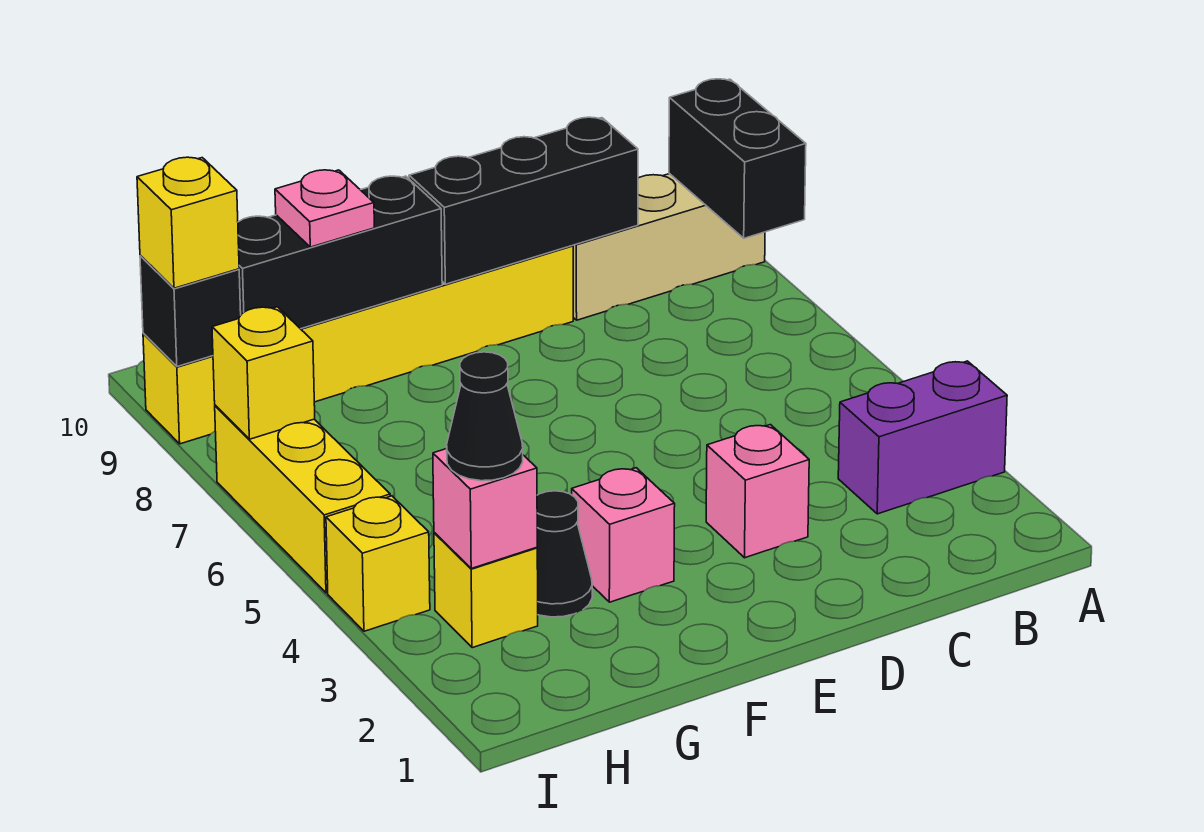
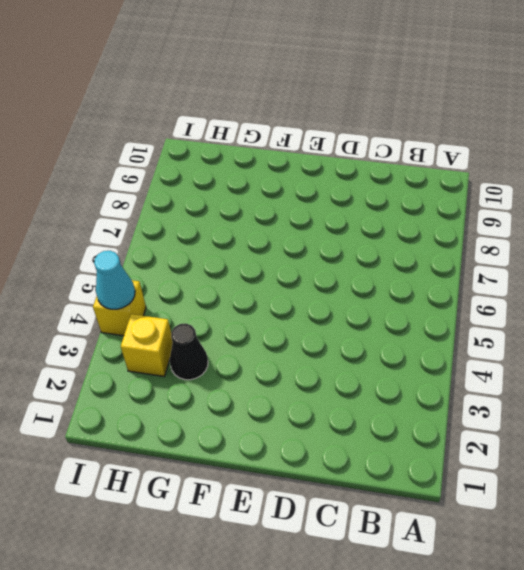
cyan 1x1 cone [94,251,135,309] -> none
none -> purple 1x2 brick [838,361,1007,514]
none -> tan 1x3 brick [573,174,765,320]
none -> pink 1x1 brick [706,425,809,558]

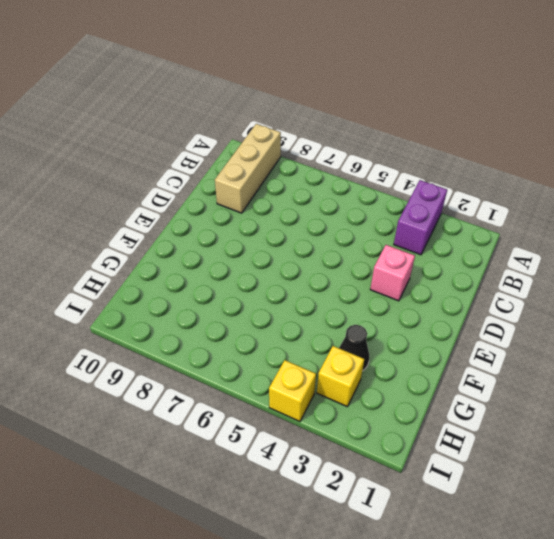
none -> yellow 1x6 brick [143,245,573,444]
none -> pink 1x1 brick [572,468,675,602]
none -> yellow 1x3 brick [215,405,390,593]

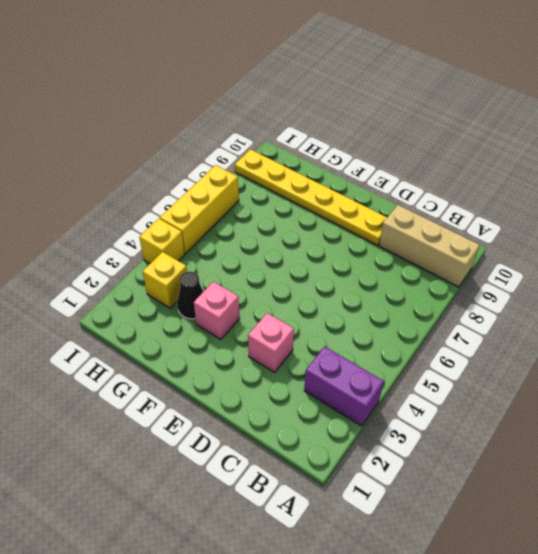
yellow 1x6 plate [235,149,387,245] -> yellow 1x6 brick [143,245,573,444]
none -> black 1x2 brick [669,79,806,238]
none -> black 1x3 brick [409,117,638,284]
none -> black 1x3 brick [238,176,442,329]

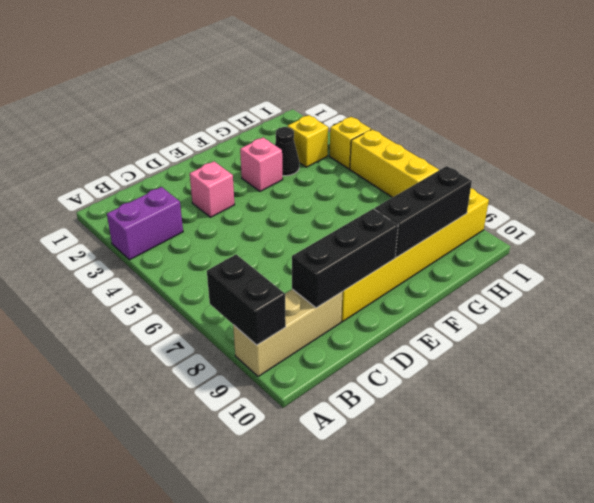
none -> pink 1x1 brick [433,449,537,568]
none -> yellow 1x1 brick [212,307,315,439]
none -> black 1x1 brick [140,256,241,367]

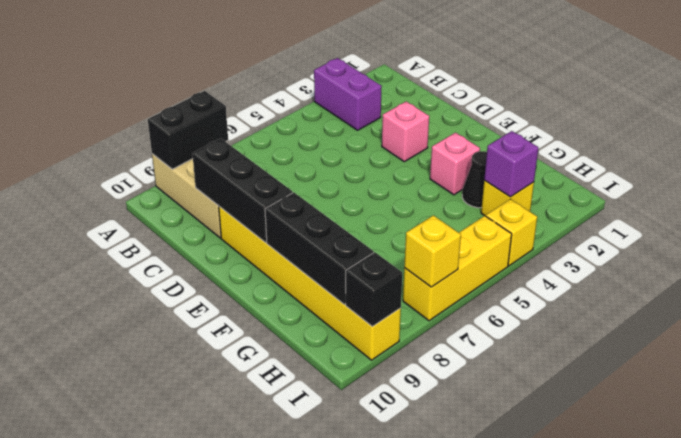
purple 1x1 brick [484,131,538,197] -> pink 1x1 brick [433,449,537,568]
none -> pink 1x1 plate [275,170,374,247]
none -> black 1x1 cone [447,352,523,481]
none -> yellow 1x1 brick [137,157,239,288]

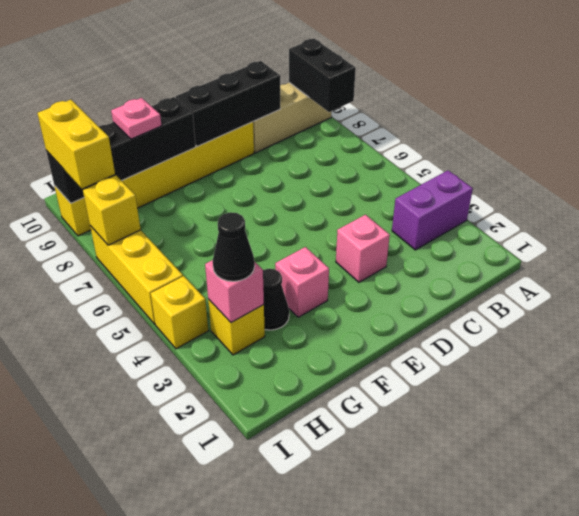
yellow 1x2 brick [37,100,115,188] -> yellow 1x1 brick [137,157,239,288]

